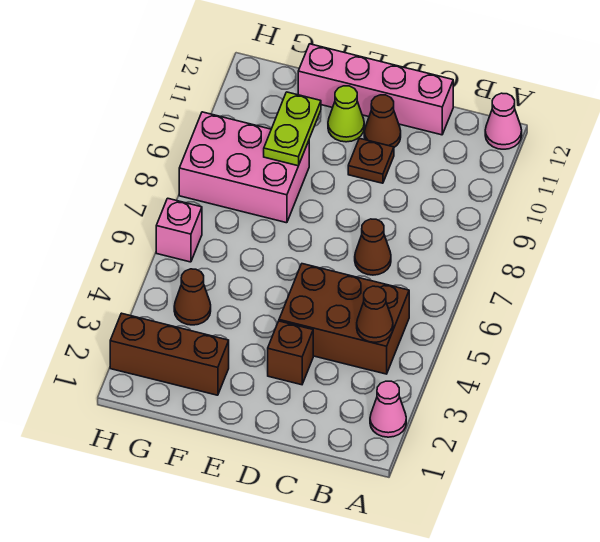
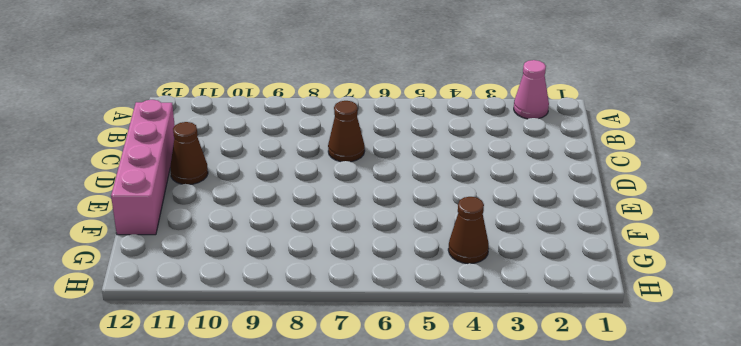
none -> pink 1x1 cone [485,93,522,149]
none -> brown 2x3 brick [279,264,409,374]
none -> brown 1x1 brick [268,321,313,385]

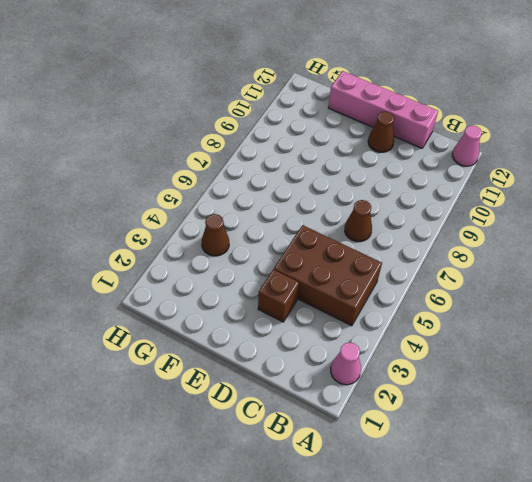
none -> brown 1x1 plate [348,138,394,183]
none -> lime 1x1 cone [328,86,364,142]
none -> brown 1x3 brick [110,313,229,395]

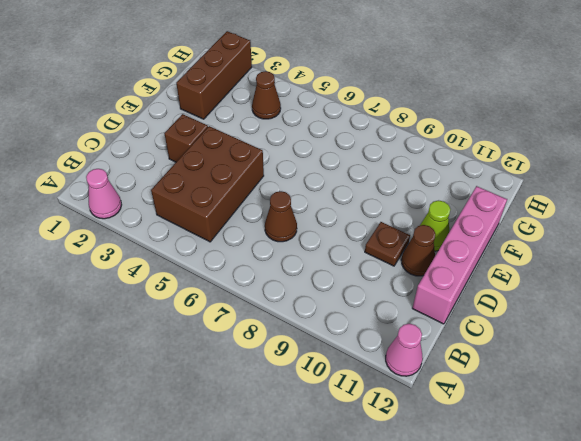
none -> pink 2x3 brick [179,112,309,223]
none -> pink 1x1 brick [156,198,202,262]
none -> brown 1x1 cone [357,286,393,342]

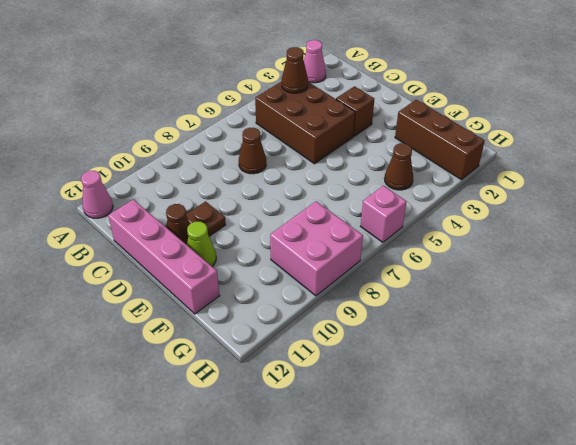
pink 2x2 brick [270,201,363,296] -> pink 2x3 brick [179,112,309,223]
none -> lime 1x2 plate [264,92,321,166]

